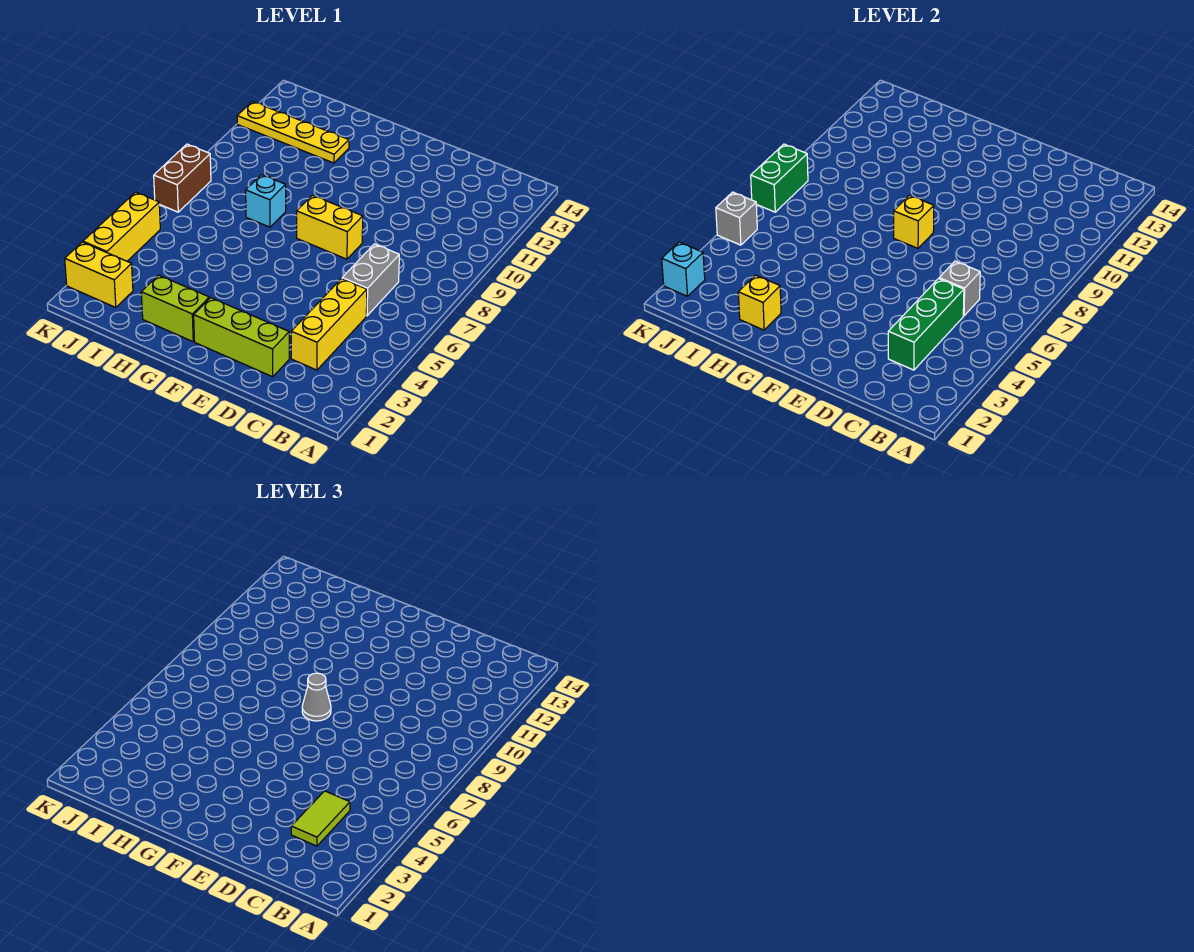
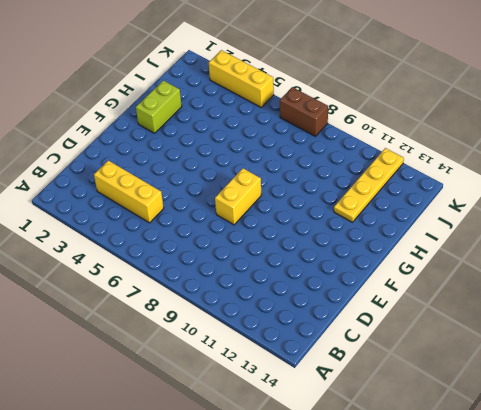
none -> grey 1x2 brick [342,244,399,316]
none -> lime 1x3 brick [194,298,289,377]
none -> cyan 1x1 brick [246,175,286,227]

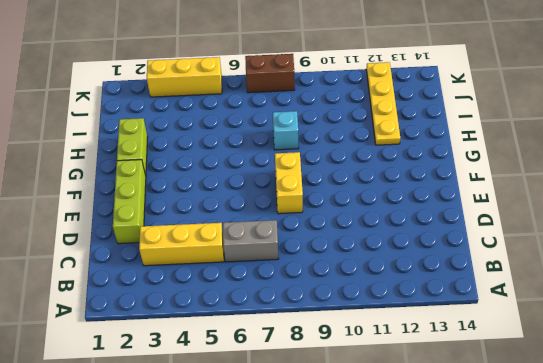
none -> yellow 1x2 brick [65,242,133,308]
none -> green 1x3 brick [888,279,964,370]
none -> grey 1x1 brick [939,261,980,316]

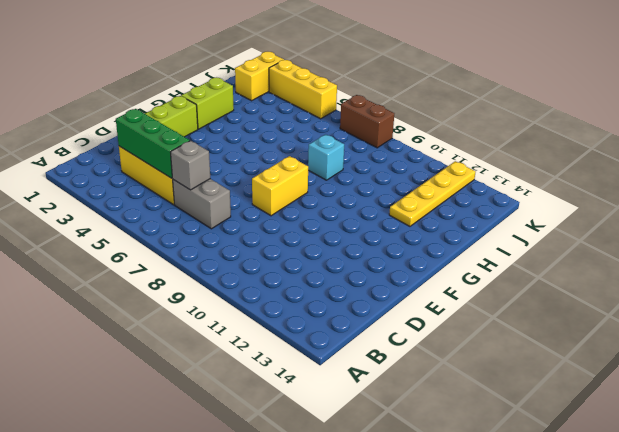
none -> yellow 1x1 brick [894,195,934,248]
none -> yellow 1x1 brick [738,275,781,330]
none -> cyan 1x1 brick [662,242,705,296]

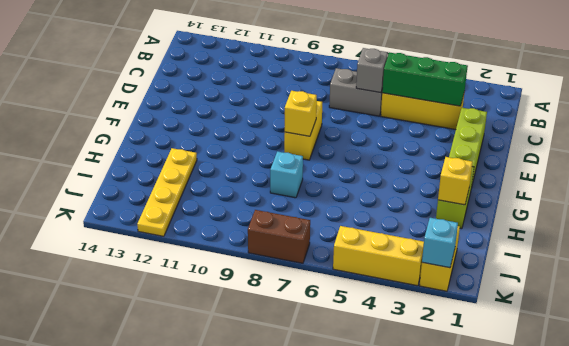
none -> grey 1x1 brick [716,192,757,245]
none -> green 1x2 brick [751,144,808,212]
none -> lime 1x2 tile [291,791,350,846]

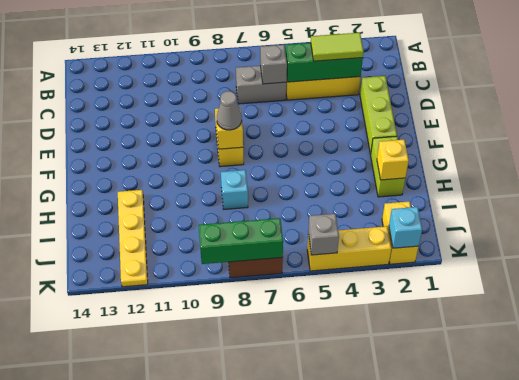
green 1x3 brick [199,218,283,264] -> green 1x2 brick [751,144,808,212]

